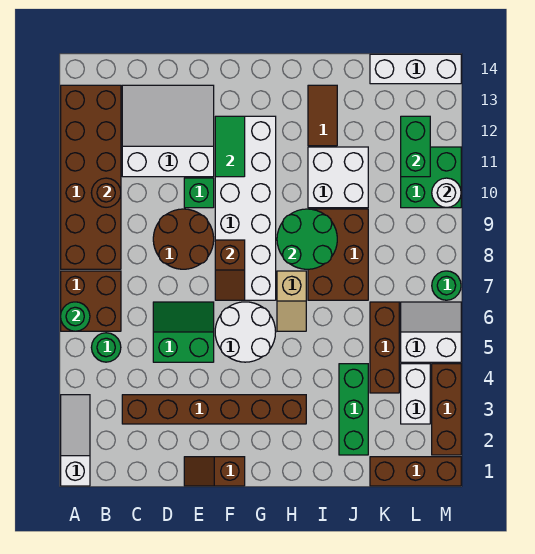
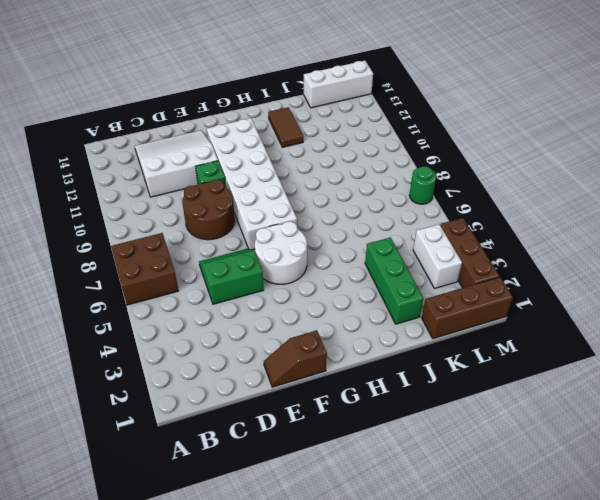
none -> white 1x3 slope [61,395,90,486]
none -> brown 2x6 brick [61,85,121,269]
none -> green 1x1 round brick [91,333,121,362]
none -> brown 1x6 brick [122,395,306,424]

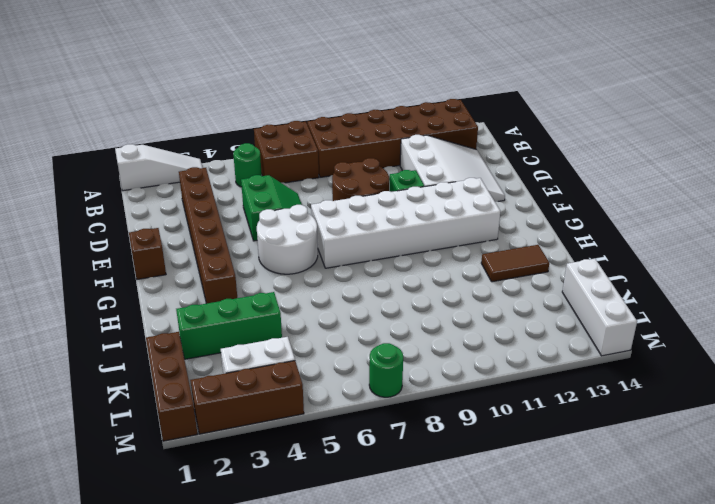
none -> tan 1x2 slope [277,271,306,331]
none -> brown 2x3 brick [308,209,368,300]
none -> white 2x2 brick [308,147,368,208]
none -> brown 1x3 brick [370,302,399,393]

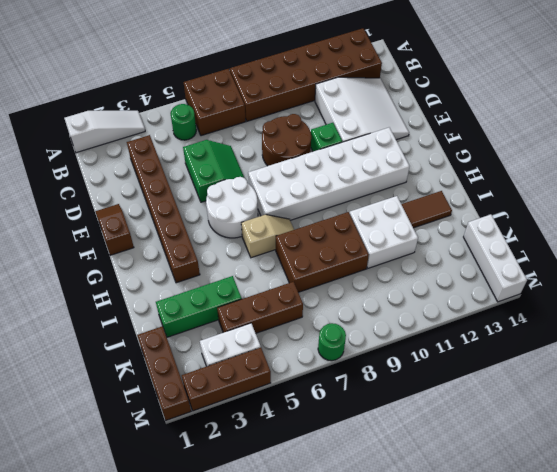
tan 1x2 slope [241,215,294,258] -> tan 1x2 slope turned to [277,271,306,331]
none -> white 2x2 slope [401,302,461,362]
none -> green 2x2 brick [401,147,461,208]
none -> green 1x1 round brick [61,302,90,331]
none -> brown 1x1 round brick [91,178,121,207]

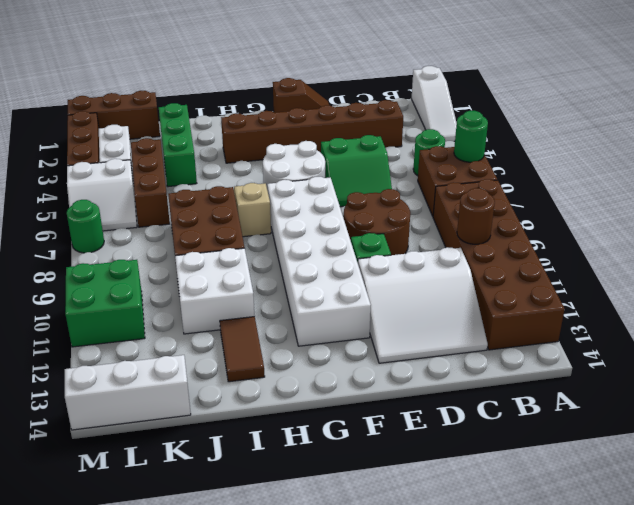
none -> brown 1x2 slope [215,240,245,300]
none -> green 1x2 tile [215,116,245,177]
none -> green 2x2 round brick [277,209,337,269]
none -> green 1x2 brick [401,116,430,177]

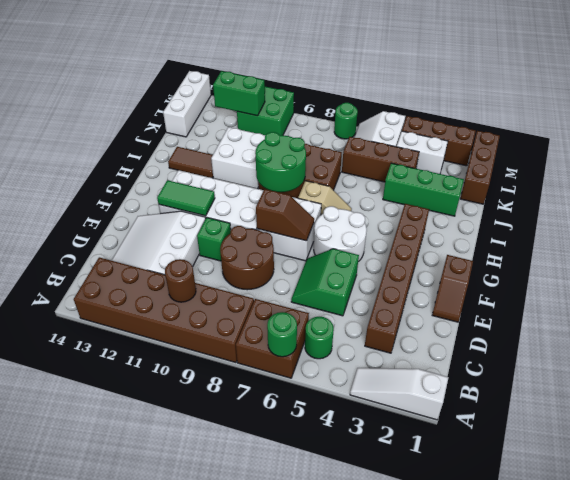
none -> white 1x1 round brick [432,178,461,208]

